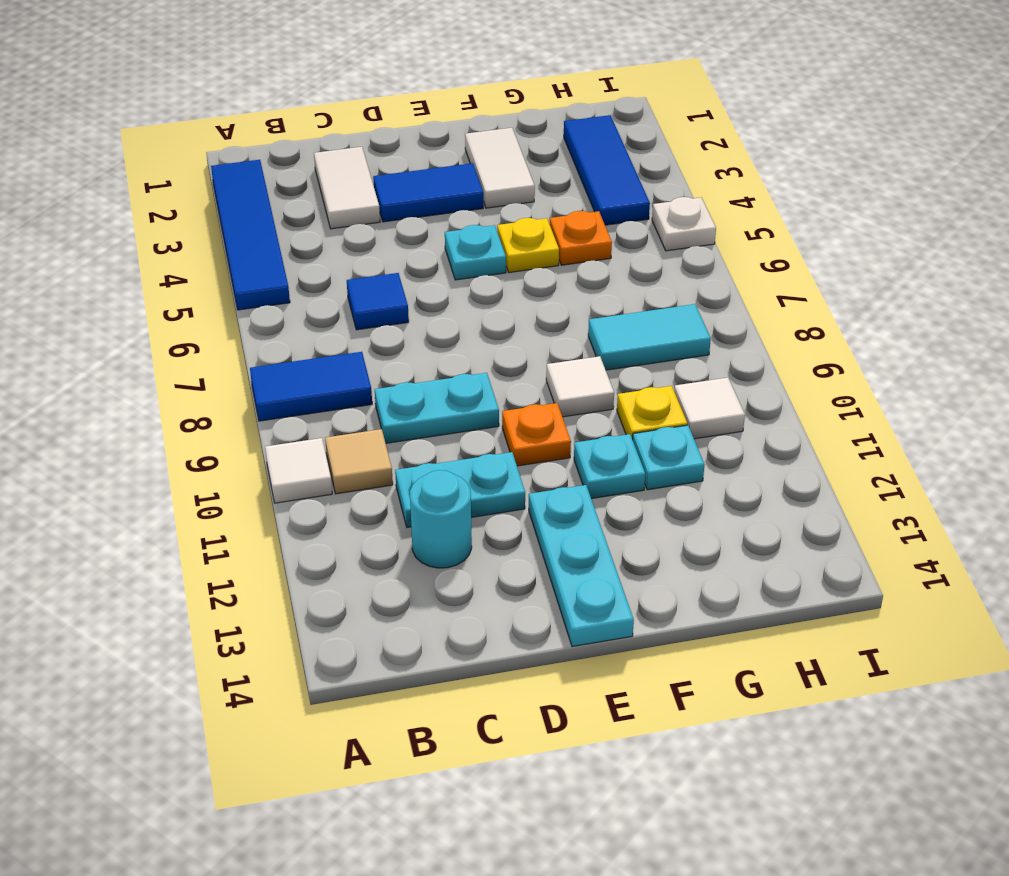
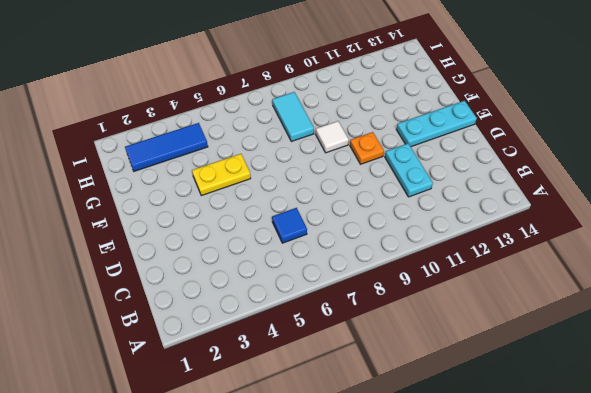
yellow 1x2 plate [192,154,251,196] -> yellow 1x1 plate [497,218,559,273]
none -> blue 1x4 tile [211,160,290,310]
none -> blue 1x2 tile [250,352,372,421]
none -> white 1x1 tile [265,438,332,503]

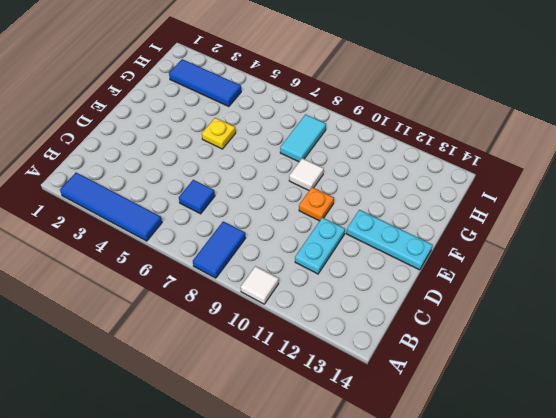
none -> tan 1x1 tile [325,429,393,494]
none -> white 1x2 tile [314,147,380,229]
none -> cyan 1x2 plate [375,373,499,443]

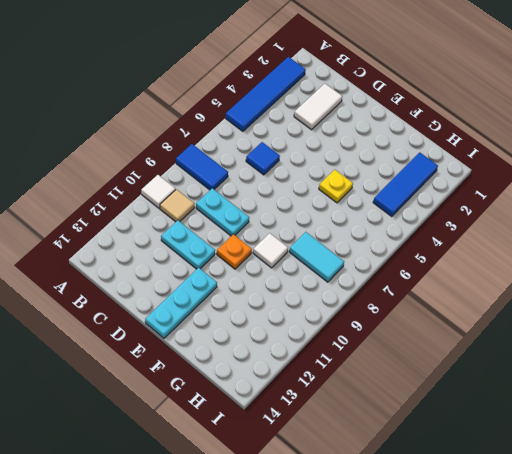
none -> cyan 1x1 round brick [410,470,472,568]
none -> blue 1x2 tile [373,163,483,222]
none -> cyan 1x1 plate [445,225,506,280]

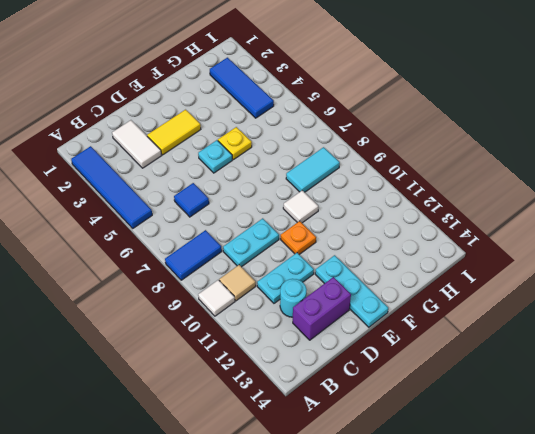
purple 1x2 brick [293,277,351,340] -> none
yellow 1x2 tile [147,110,201,155] -> blue 1x2 tile [373,163,483,222]
none -> white 1x2 tile [465,128,535,208]
none -> cyan 1x1 plate [574,434,645,499]
none -> orange 1x1 plate [550,211,612,265]

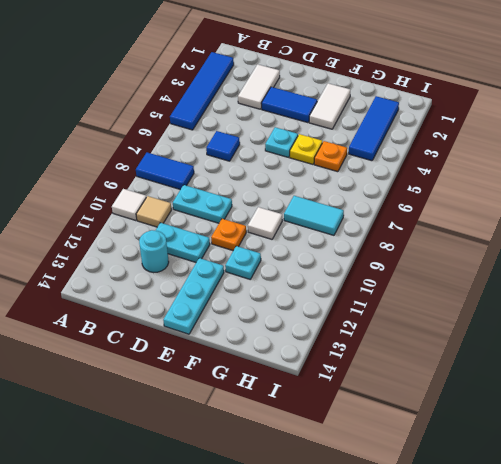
none -> yellow 1x1 plate [617,386,687,440]
none -> cyan 1x1 plate [633,425,704,490]
none -> white 1x1 tile [674,378,745,439]

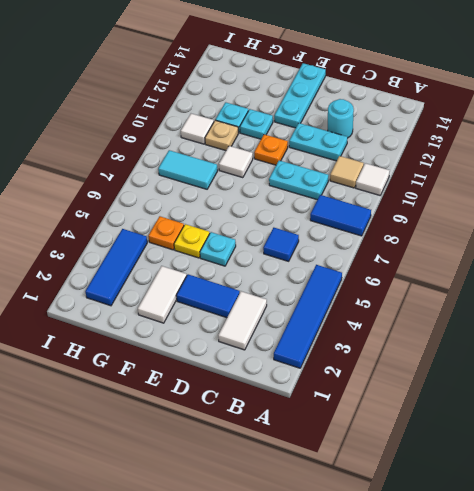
tan 1x1 plate [205,120,238,151] -> yellow 1x1 plate [617,386,687,440]
none -> white 1x1 plate [652,197,716,251]

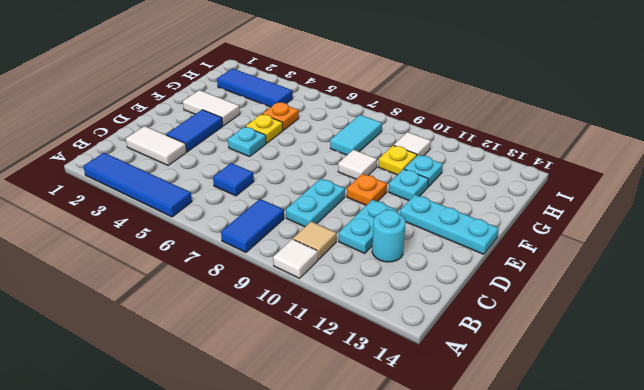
none -> white 1x1 plate [652,197,716,251]

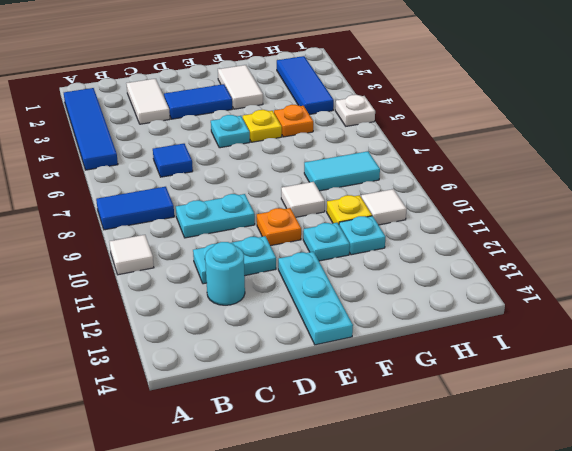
none -> tan 1x1 tile [325,429,393,494]

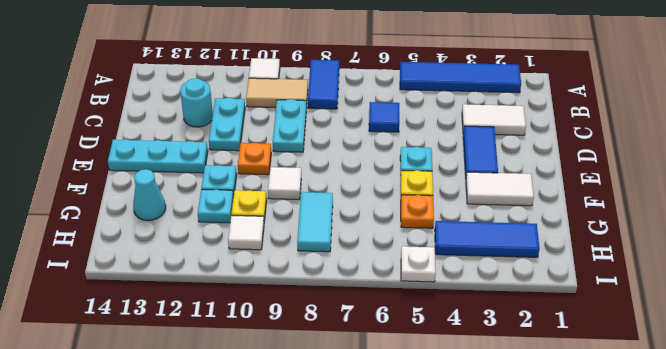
tan 1x2 tile [246,78,308,108] -> tan 1x1 tile [325,429,393,494]
cyan 1x1 cone [133,169,166,221] -> none

